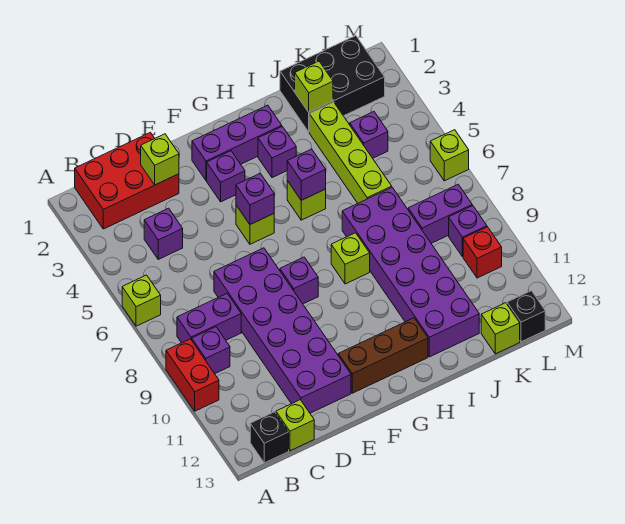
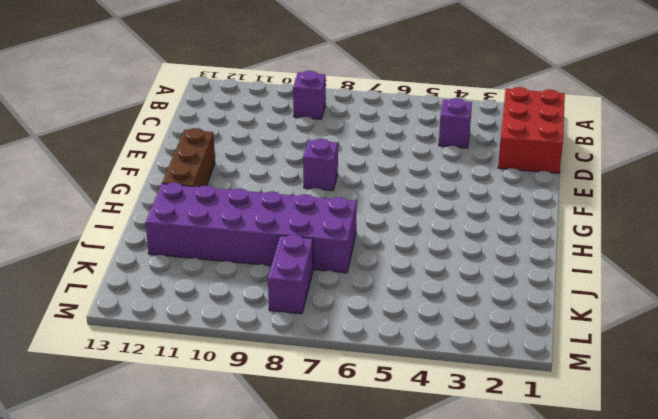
none -> lime 1x1 brick [122,275,161,326]
none -> red 1x2 brick [166,339,219,411]
none -> purple 1x2 brick [177,294,241,343]
none -> black 1x1 brick [250,412,289,463]

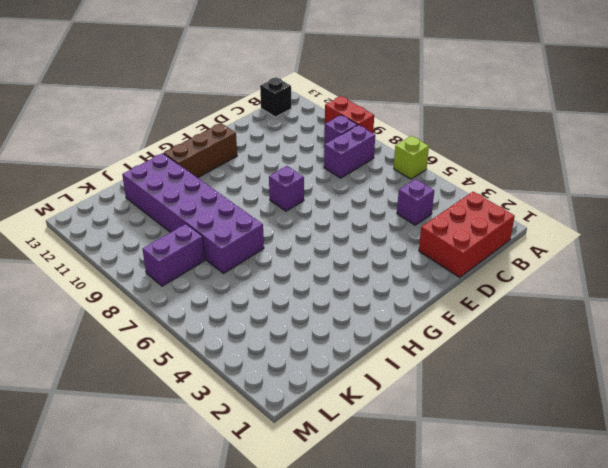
none -> lime 1x1 brick [276,400,314,451]
none -> purple 2x6 brick [214,248,351,413]
none -> purple 1x3 brick [192,105,282,181]
none -> purple 1x1 brick [207,151,245,202]

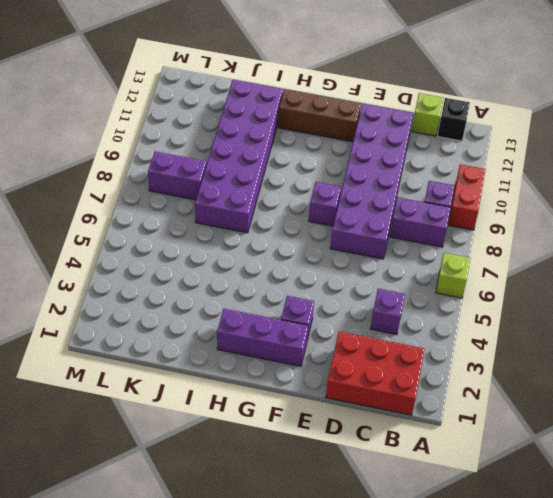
none -> lime 1x1 brick [236,205,274,244]
none -> purple 1x1 brick [258,127,296,178]
none -> lime 1x1 brick [287,181,326,220]
none -> lime 1x1 brick [331,233,370,284]

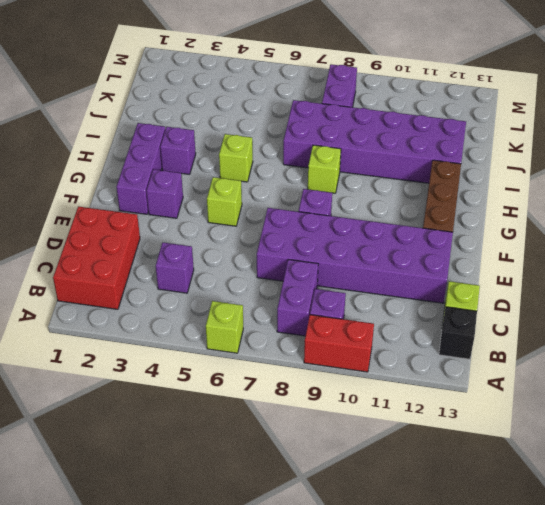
none -> black 2x3 brick [280,36,385,132]
none -> lime 1x4 brick [309,102,392,203]
none -> purple 1x1 brick [350,112,388,158]
none -> lime 1x1 brick [481,303,520,354]

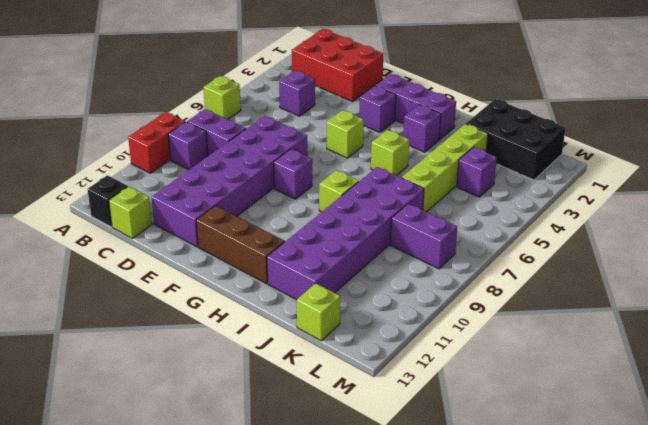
none -> purple 1x1 brick [449,206,487,257]
none -> red 1x1 brick [463,227,502,278]
none -> black 1x1 brick [507,291,545,342]
none -> lime 1x1 brick [430,130,469,181]

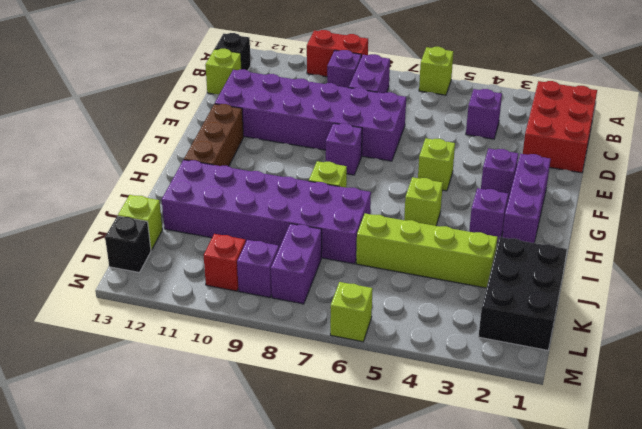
none -> purple 1x1 brick [350,112,388,158]
none -> lime 1x1 brick [141,134,179,185]
none -> purple 1x1 brick [236,173,274,224]
none -> purple 1x1 brick [287,149,326,200]

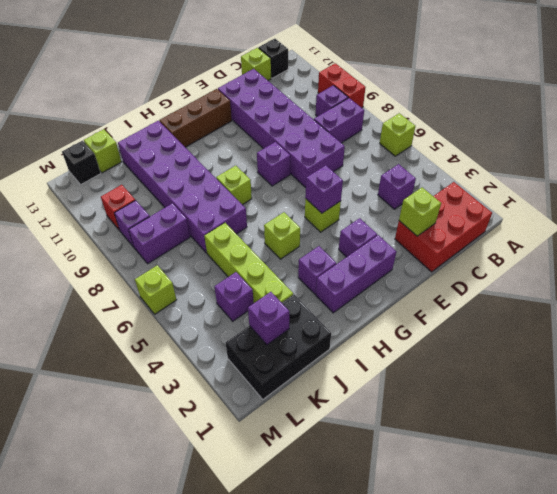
purple 1x1 brick [248,292,289,345] -> purple 1x1 brick moved to [287,149,326,200]
none -> lime 1x1 brick [295,61,333,112]

